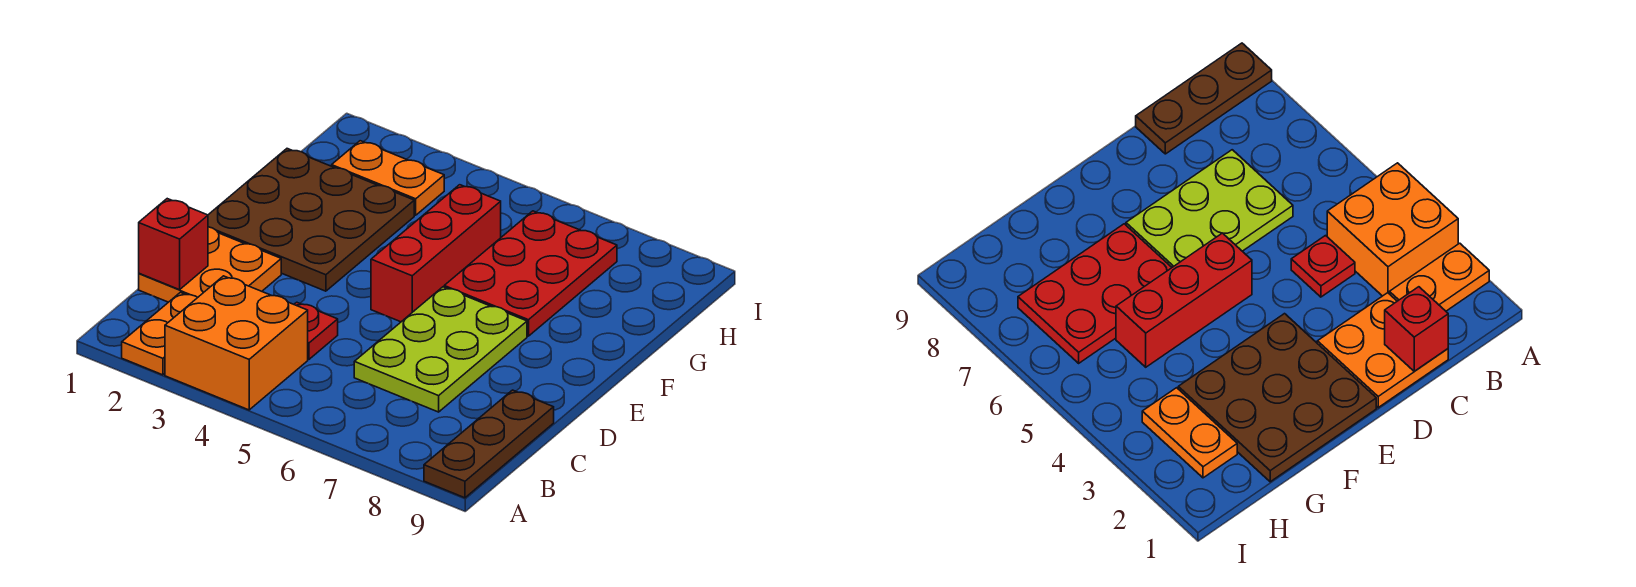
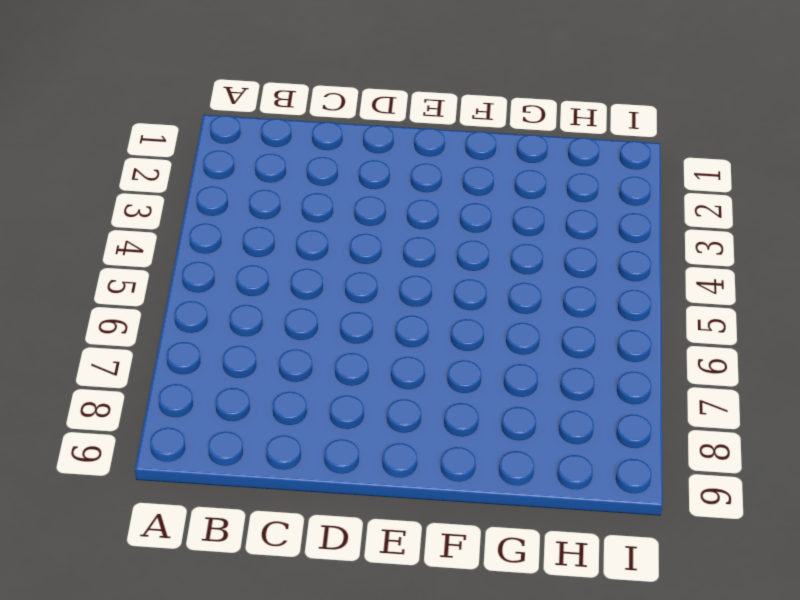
none -> orange 1x2 plate [122,292,198,375]
none -> orange 2x2 brick [165,276,308,410]

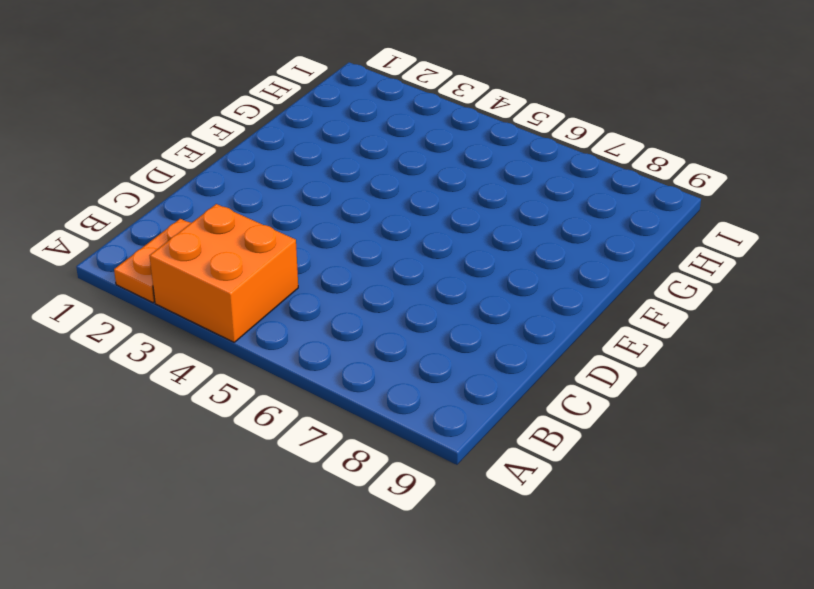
none -> brown 1x3 plate [424,390,554,498]
none -> orange 2x2 plate [139,227,281,302]

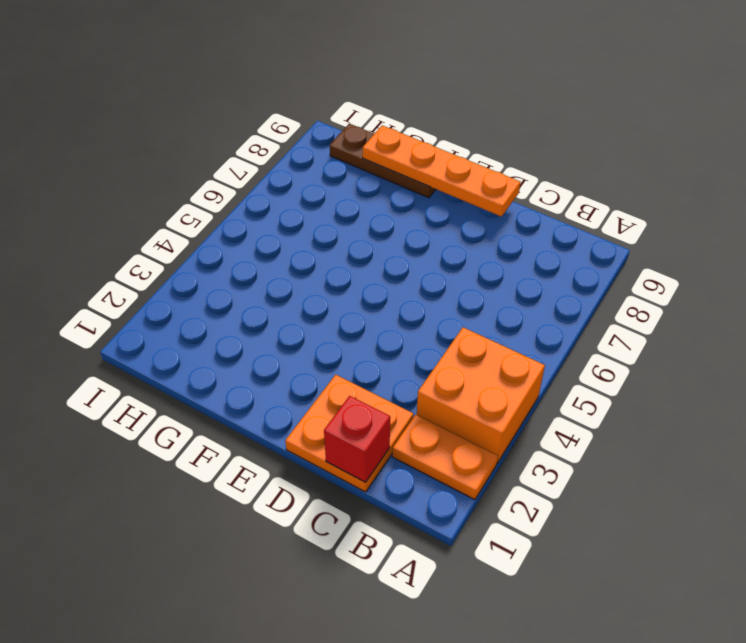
orange 1x4 plate [363,125,521,217] -> none
brown 1x3 plate [330,124,436,198] -> brown 1x3 plate moved to [424,390,554,498]
none -> red 1x1 plate [294,302,338,359]
none -> lime 2x3 plate [354,287,527,412]

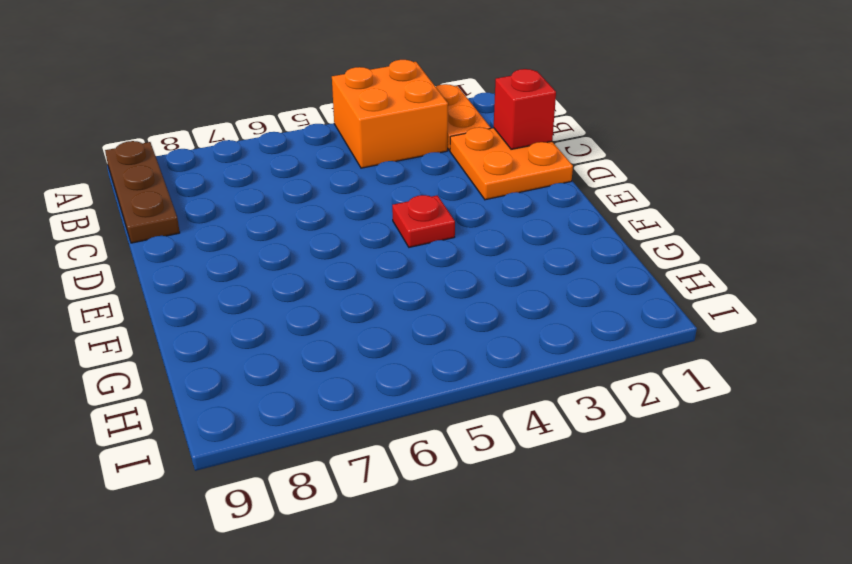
red 1x1 plate [392,195,455,247] -> red 1x1 plate moved to [294,302,338,359]
none -> lime 2x3 plate [354,287,527,412]
none -> brown 3x3 plate [208,149,414,291]

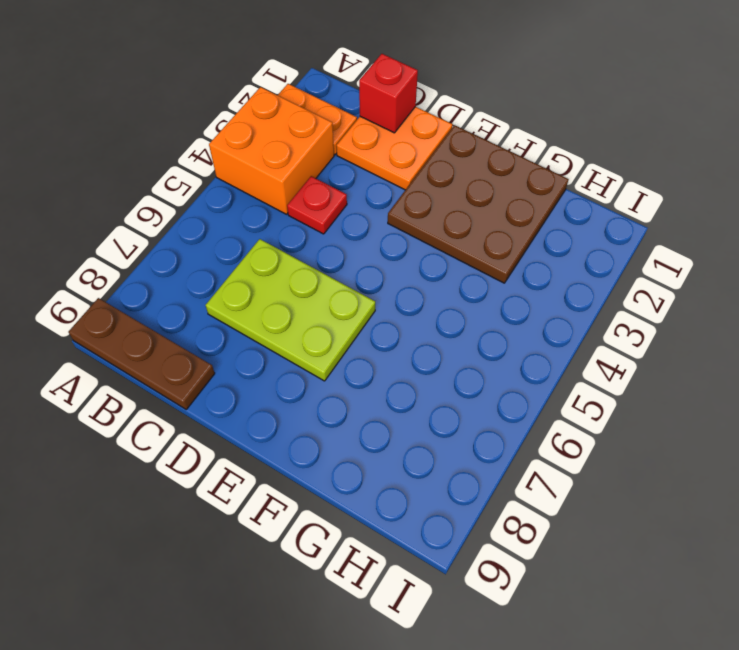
none -> red 1x3 brick [371,185,501,322]
none -> red 2x3 plate [444,211,617,336]

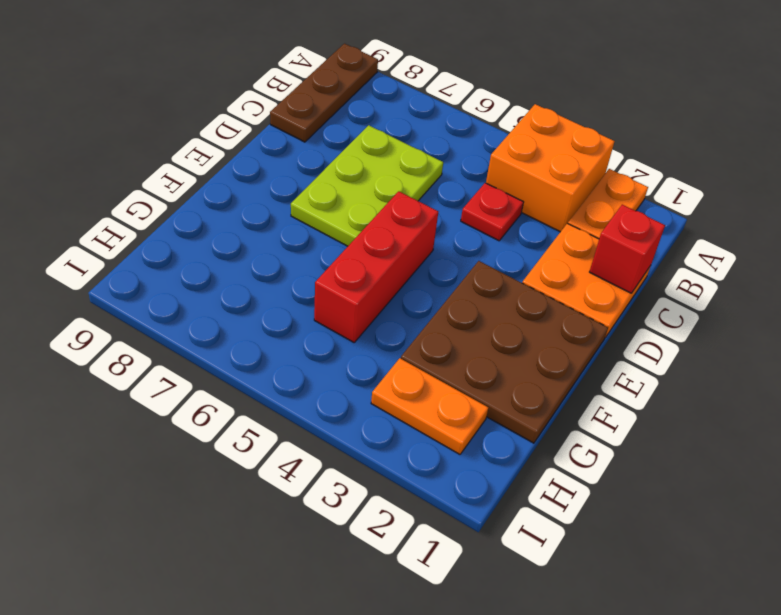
none -> red 2x3 plate [444,211,617,336]

